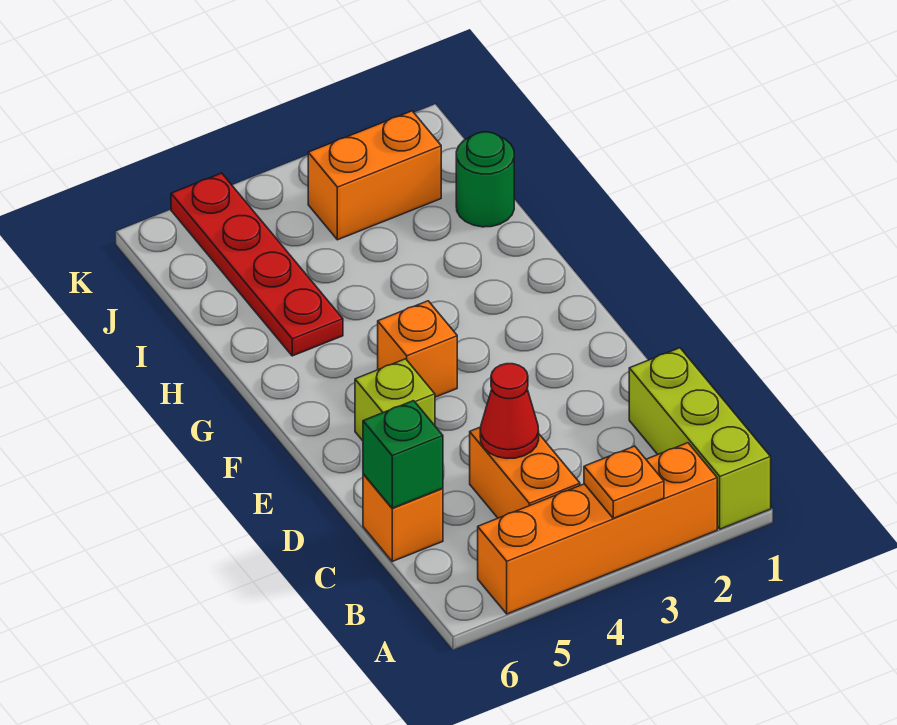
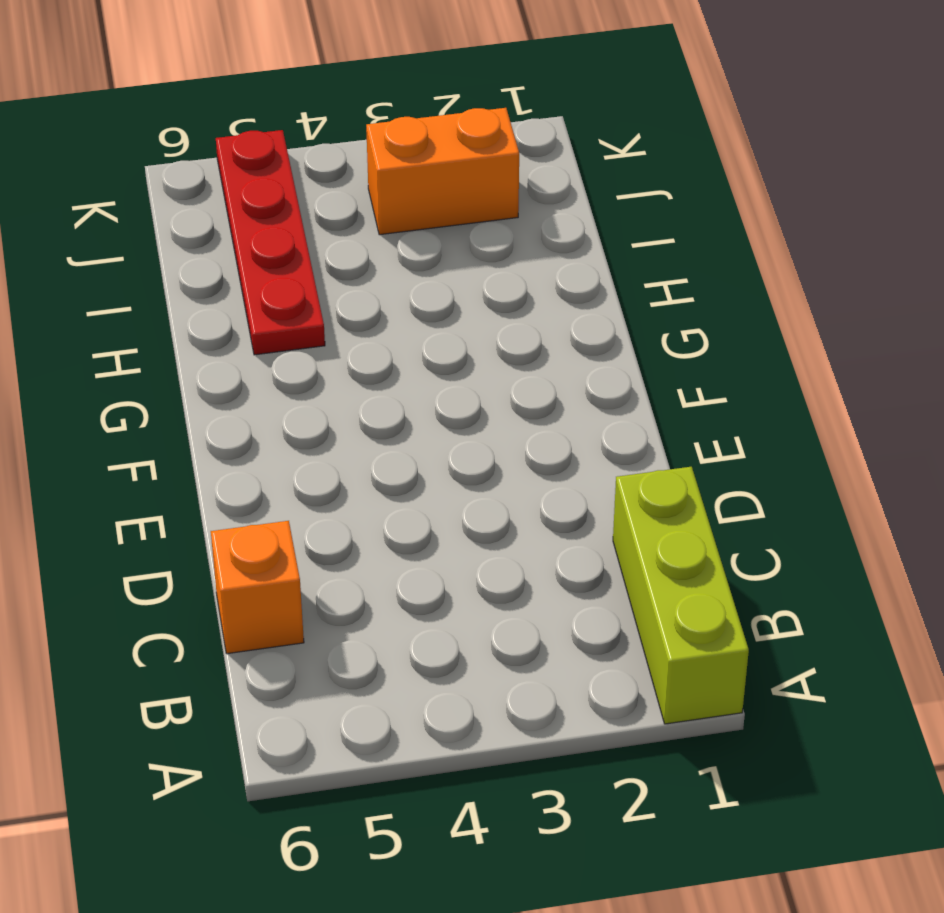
none -> orange 1x4 brick [478,443,717,614]
none -> orange 1x2 brick [470,427,580,518]
none -> lime 1x1 brick [355,359,435,441]

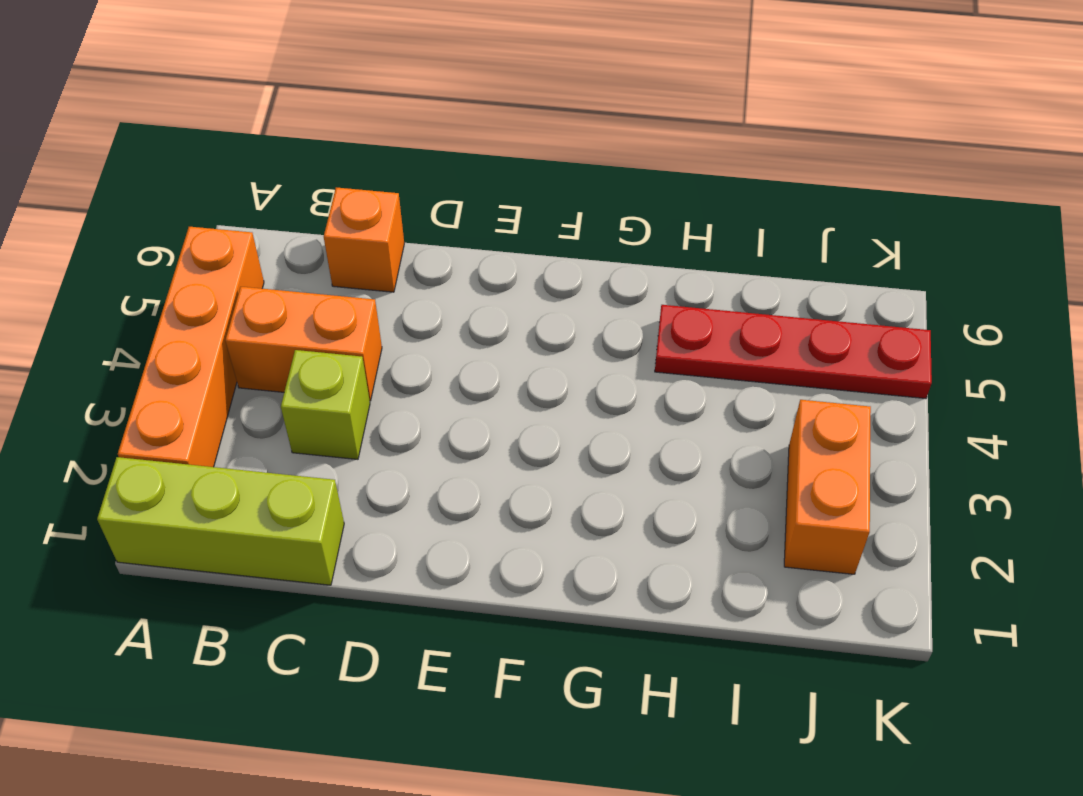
lime 1x1 brick [281,350,370,459] -> lime 1x1 brick moved to [355,359,435,441]
none -> orange 1x1 brick [378,301,457,397]
none -> green 1x1 round brick [456,132,514,227]
none -> orange 1x1 plate [584,446,664,518]

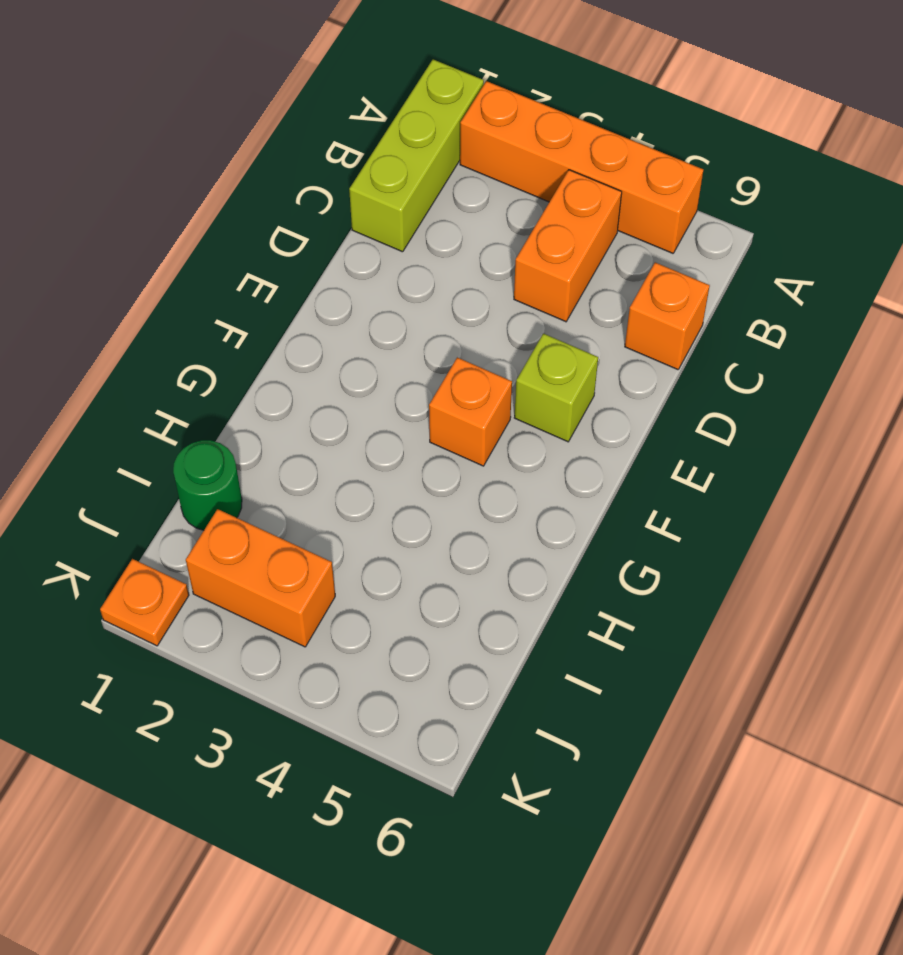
orange 1x1 plate [100,559,189,646] -> orange 1x1 plate moved to [584,446,664,518]
none -> red 1x4 plate [171,173,343,356]
none -> red 1x1 cone [480,364,539,458]
none -> green 1x1 brick [363,401,443,508]

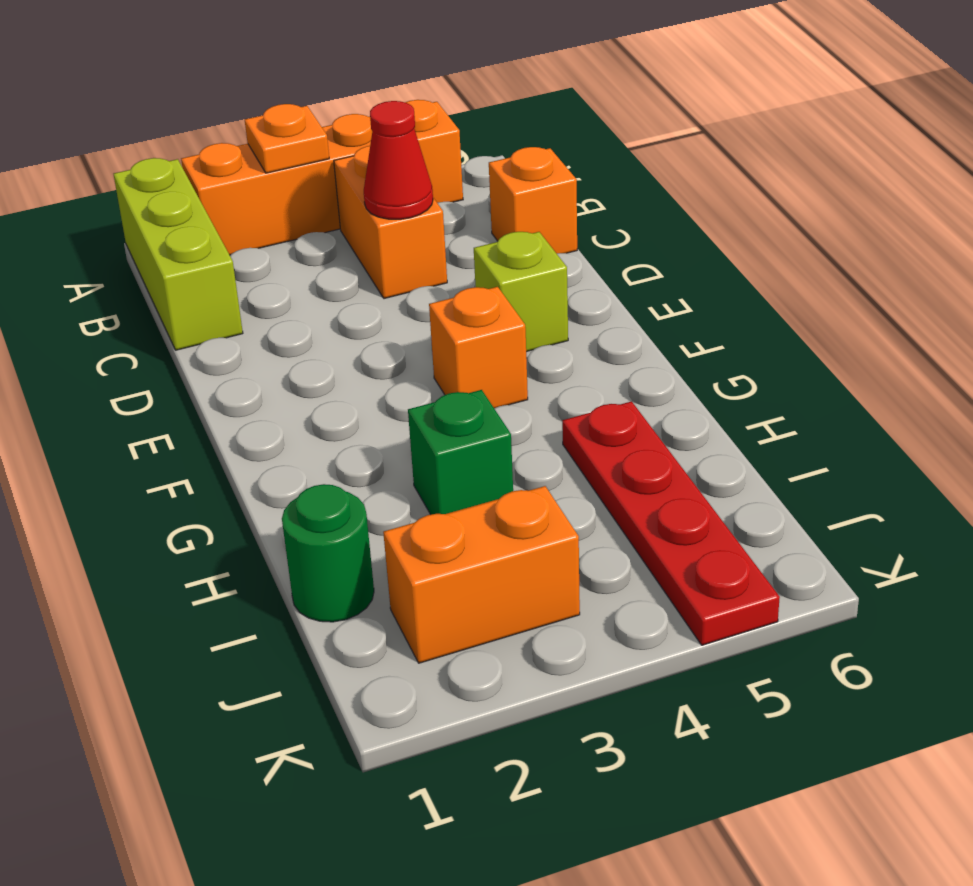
green 1x1 brick [408,390,513,514] -> green 1x1 brick moved to [363,401,443,508]

